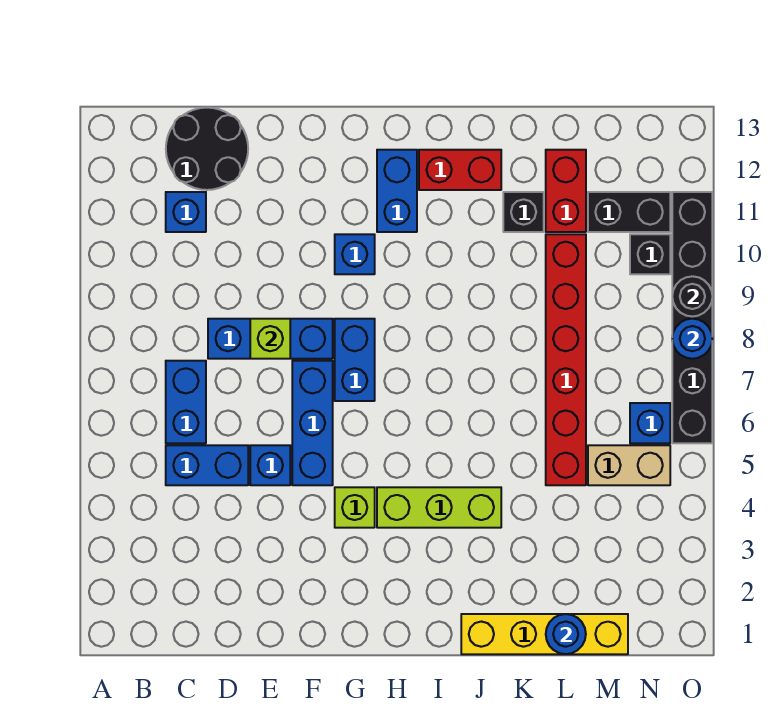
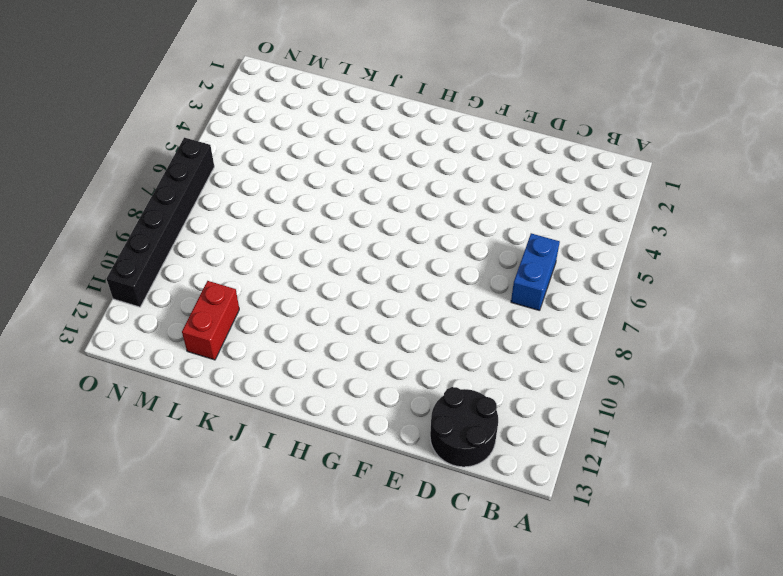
none -> blue 1x2 brick [166,445,248,485]
none -> blue 1x1 brick [166,192,206,232]
none -> blue 1x3 brick [208,319,333,359]

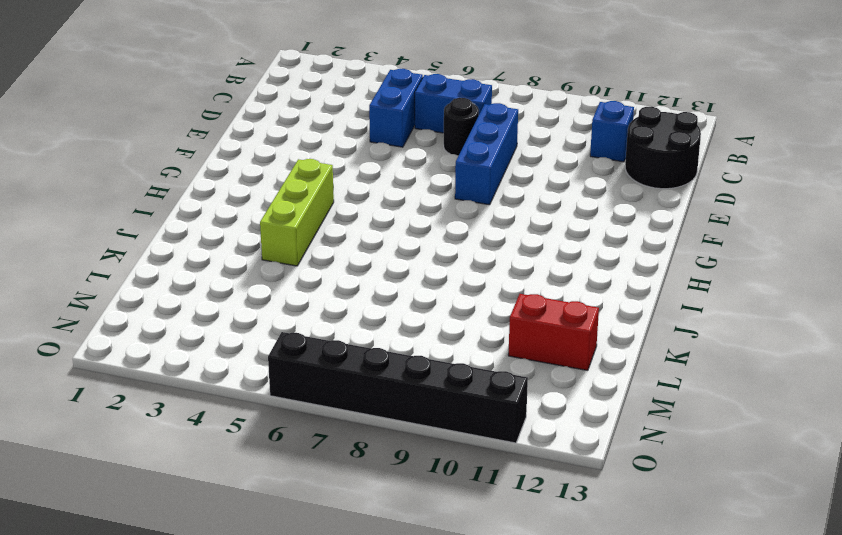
black 1x1 round brick [444,98,479,156] -> black 1x1 round brick moved to [672,276,712,317]
none -> blue 1x1 brick [250,445,290,485]
none -> blue 1x3 brick [292,361,333,485]
none -> lime 1x1 brick [335,487,375,528]

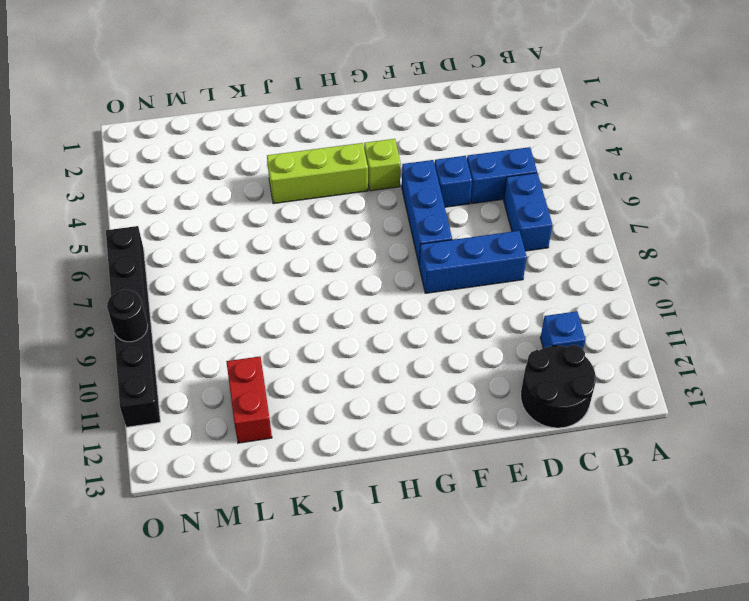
none -> blue 1x2 brick [335,319,375,401]
none -> blue 1x1 brick [335,234,375,274]
none -> blue 1x2 brick [377,150,417,232]

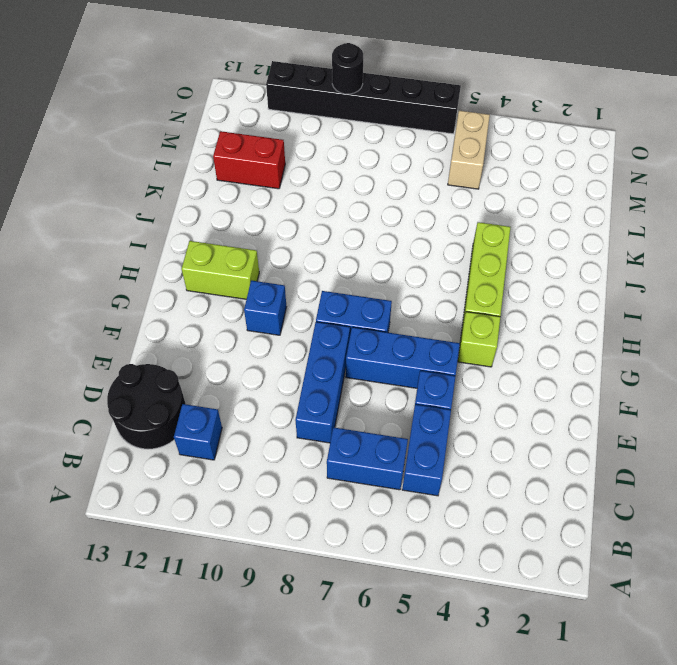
lime 1x2 brick [182,241,259,299] -> blue 1x2 brick [377,150,417,232]
none -> red 1x2 brick [419,150,501,190]
none -> yellow 1x4 brick [461,614,628,654]
none -> black 1x1 brick [503,192,544,232]

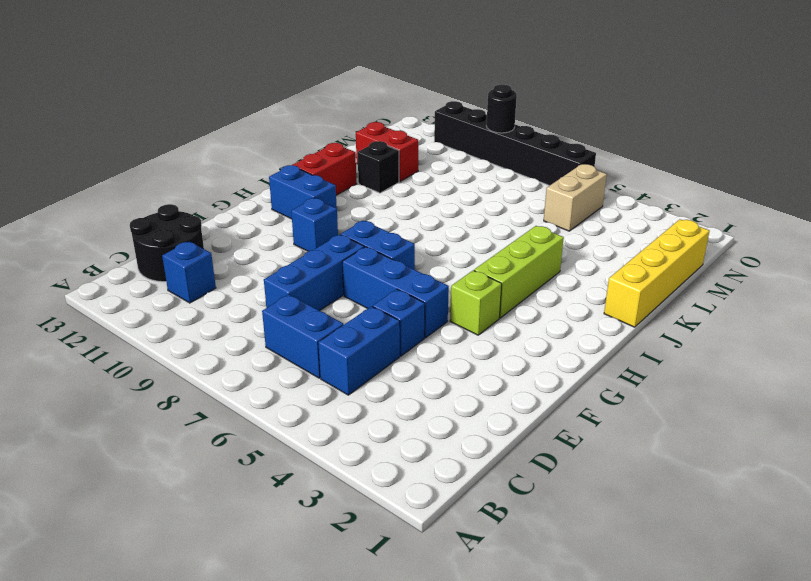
none -> red 1x6 brick [546,234,586,485]
none -> black 1x2 brick [588,192,670,232]
none -> blue 1x1 brick [630,403,670,443]

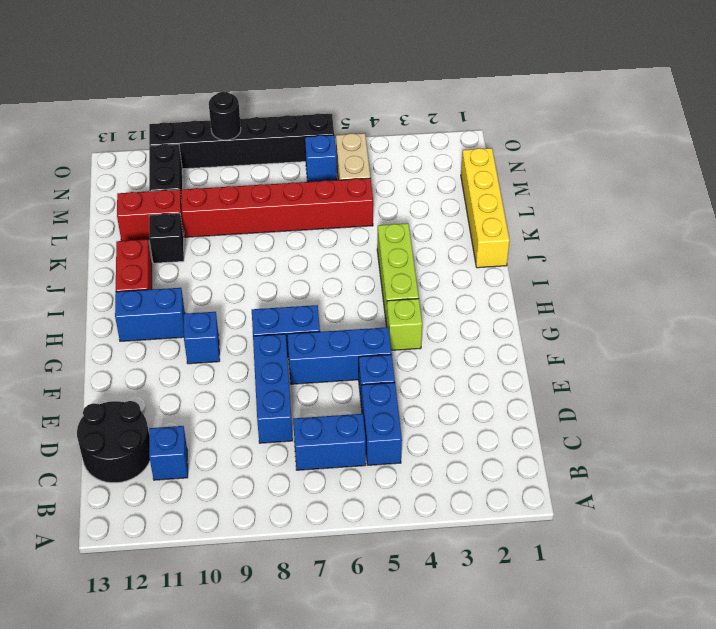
none -> black 1x1 brick [630,234,670,274]
none -> lime 1x1 brick [250,319,290,359]
none -> blue 1x1 round brick [546,614,586,654]

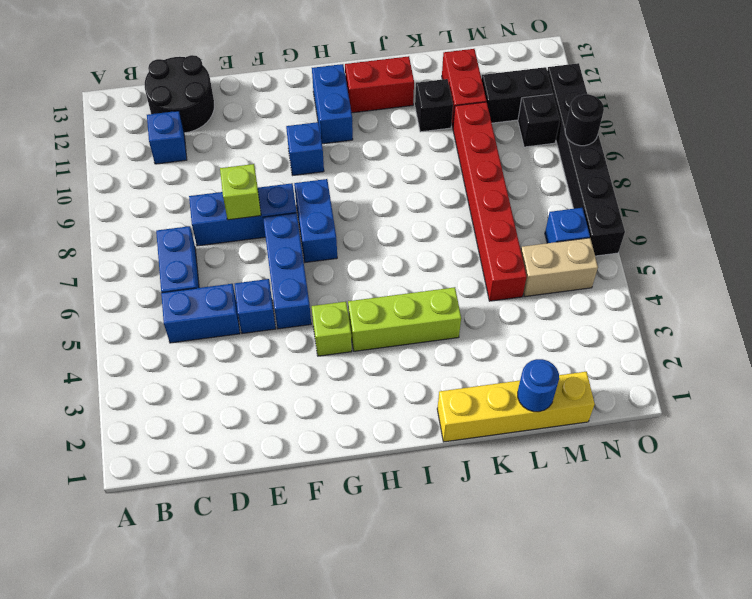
none -> blue 1x1 round brick [672,319,712,359]

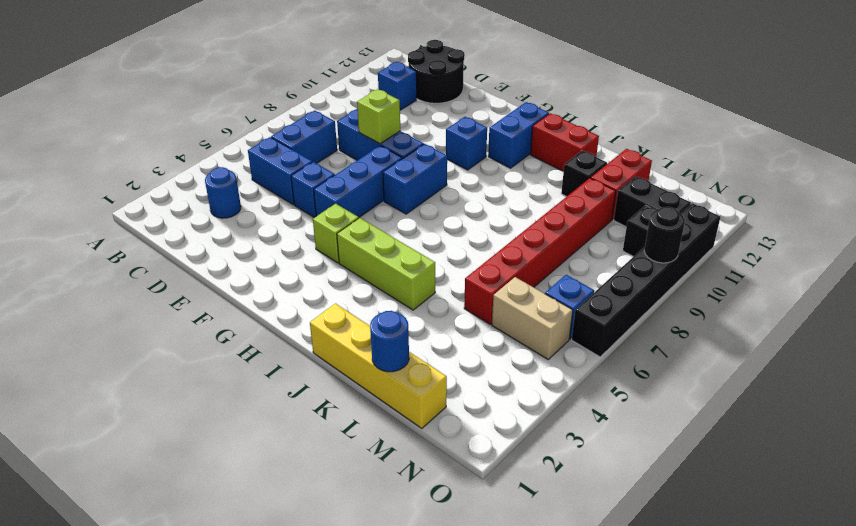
blue 1x1 round brick [205,167,241,218] -> blue 1x1 round brick moved to [672,319,712,359]

